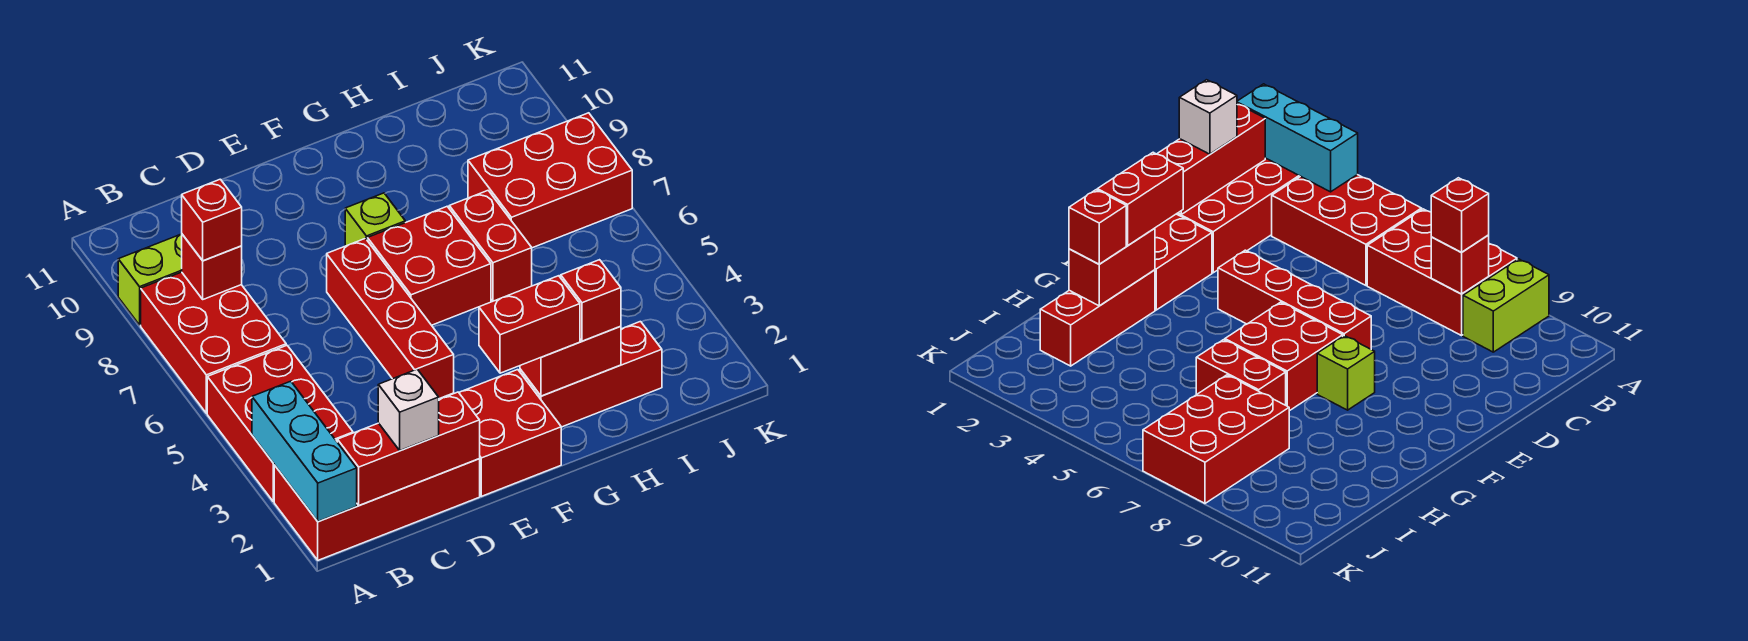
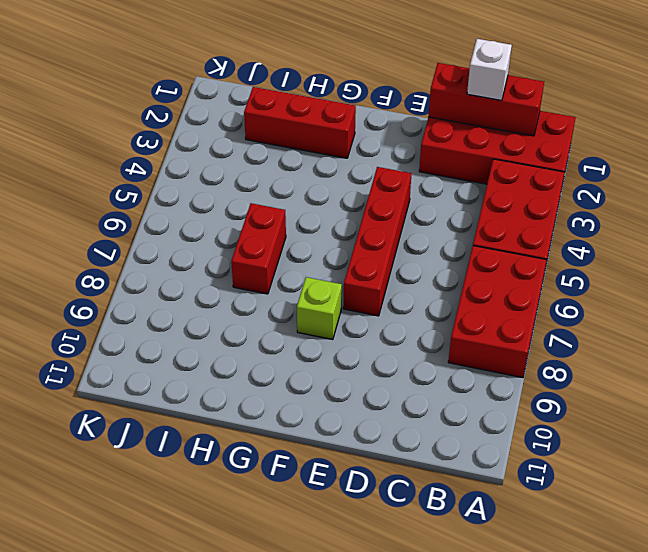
none -> lime 1x2 brick [118,234,182,325]
none -> red 2x2 brick [459,370,561,496]
none -> red 2x2 brick [367,207,491,325]

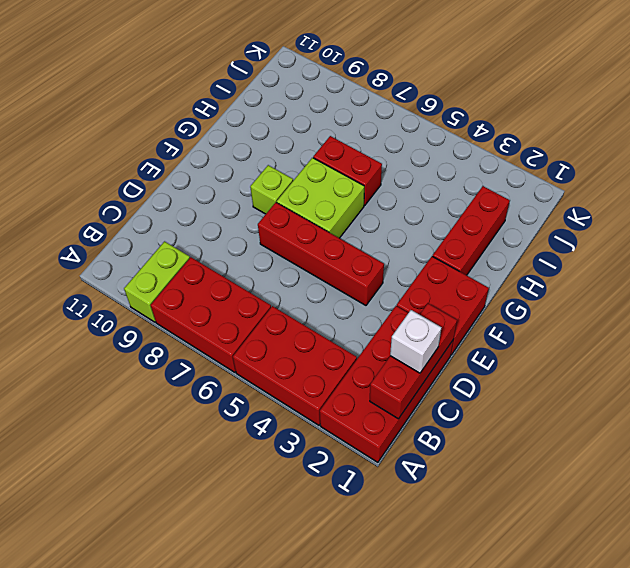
lime 2x2 brick [277,158,364,238] -> red 2x2 brick [367,207,491,325]
none -> red 2x3 brick [468,113,632,248]
none -> cyan 1x3 brick [252,381,357,521]
none -> red 1x1 brick [182,234,242,299]

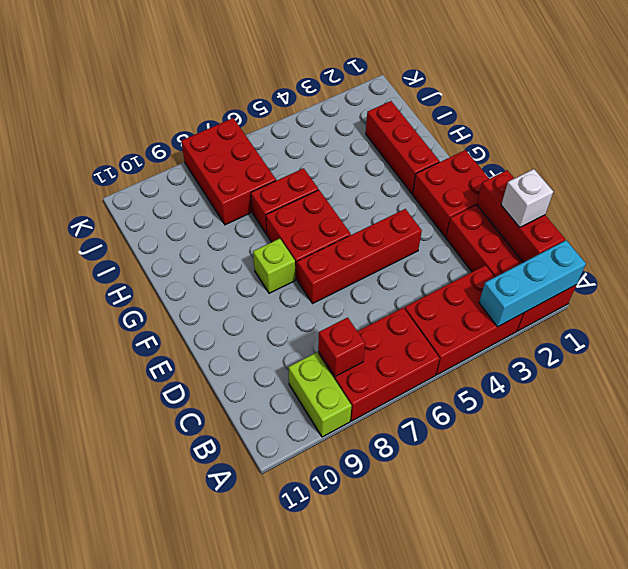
none -> red 1x2 brick [520,326,621,396]
none -> red 1x1 brick [182,179,242,261]
none -> red 1x2 brick [479,276,580,373]

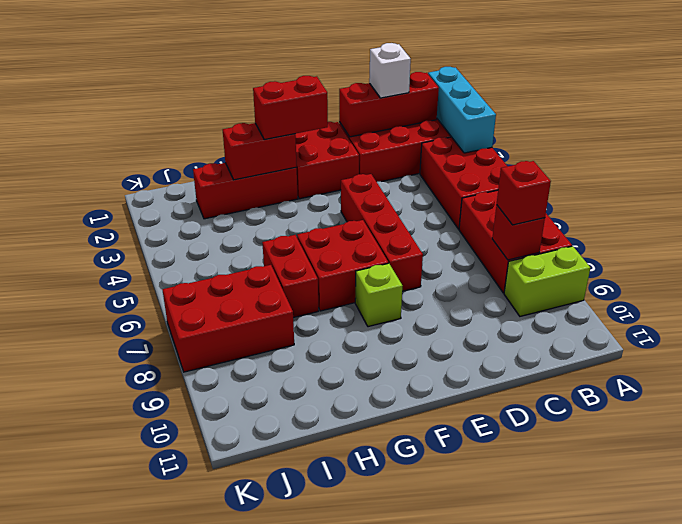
none -> red 1x1 brick [560,260,621,341]

